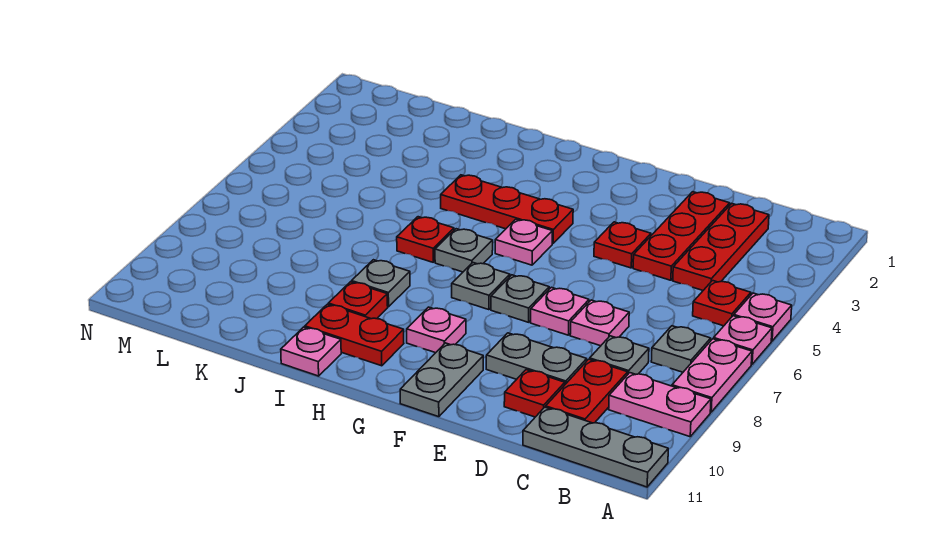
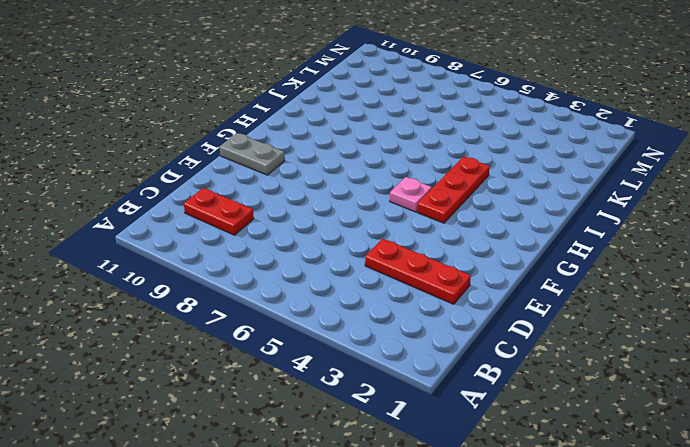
none -> pink 1x1 plate [734,293,792,341]
none -> pink 1x1 plate [714,316,772,364]
none -> pink 1x2 plate [672,339,752,412]

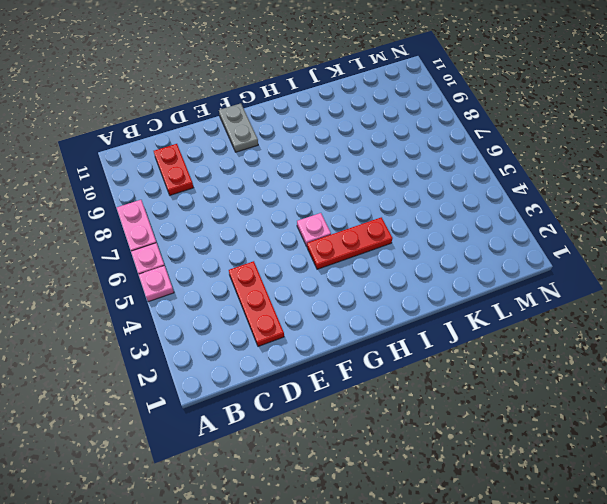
none -> pink 1x2 plate [609,373,711,437]
none -> grey 1x3 plate [523,407,668,487]
none -> red 1x1 plate [693,281,751,326]

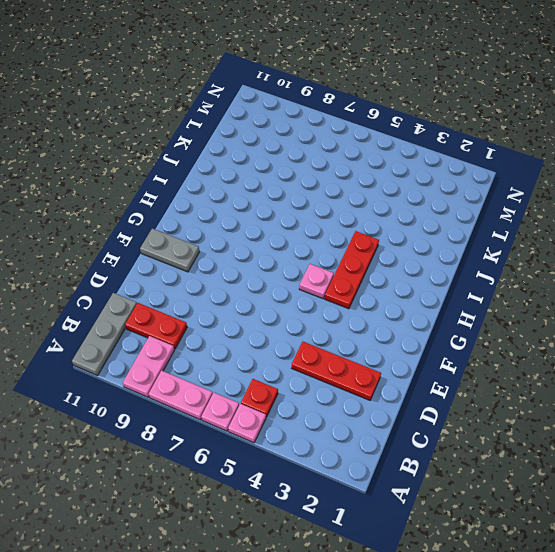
none -> grey 1x1 plate [651,326,711,372]
none -> red 1x3 plate [673,203,769,290]
none -> grey 1x1 plate [590,336,649,374]

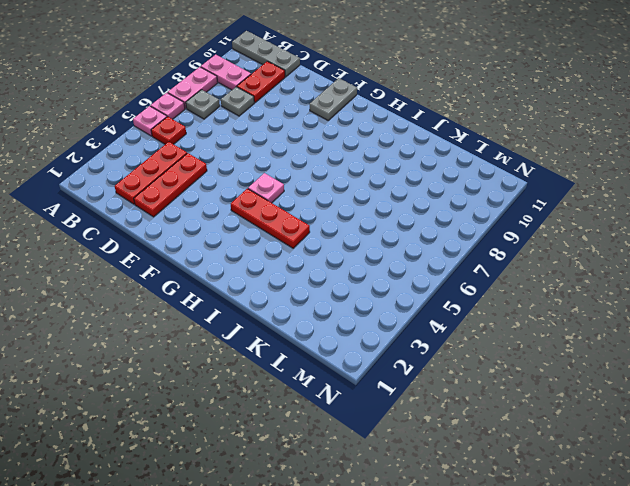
none -> pink 1x1 plate [570,300,629,346]
none -> grey 1x2 plate [486,333,587,384]
none -> red 1x1 plate [504,370,565,417]

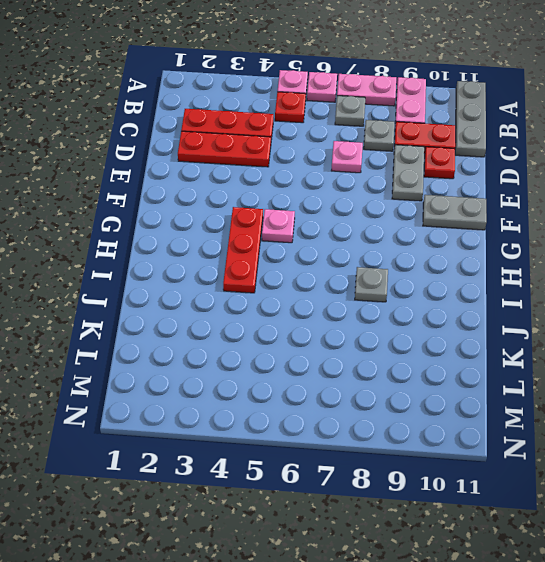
none -> red 1x1 plate [594,222,651,268]
none -> pink 1x1 plate [531,287,589,335]
none -> grey 1x1 plate [491,275,549,322]

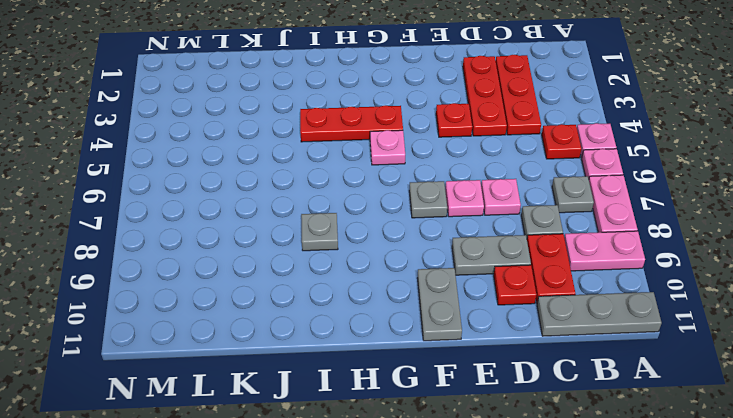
none -> grey 1x1 plate [452,263,510,310]
none -> pink 1x1 plate [407,307,466,353]
none -> grey 1x1 plate [435,229,493,272]

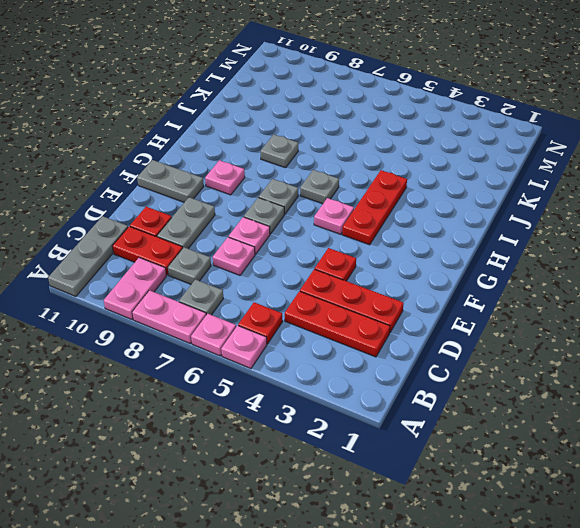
none -> red 1x2 plate [305,304,404,366]
none -> red 1x1 plate [397,217,454,262]
none -> red 1x1 plate [328,282,388,319]

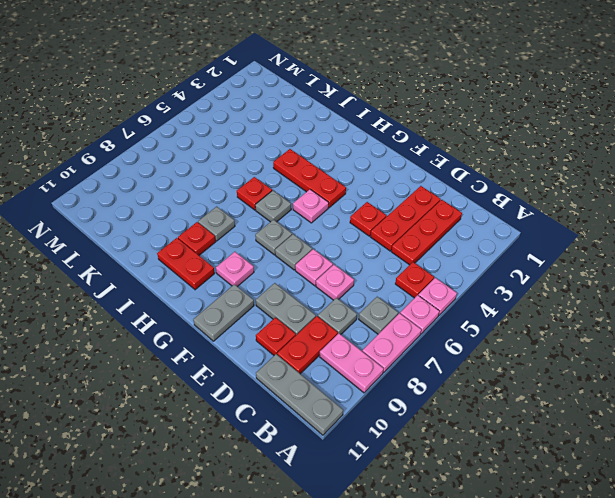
none -> pink 1x1 plate [281,327,341,376]

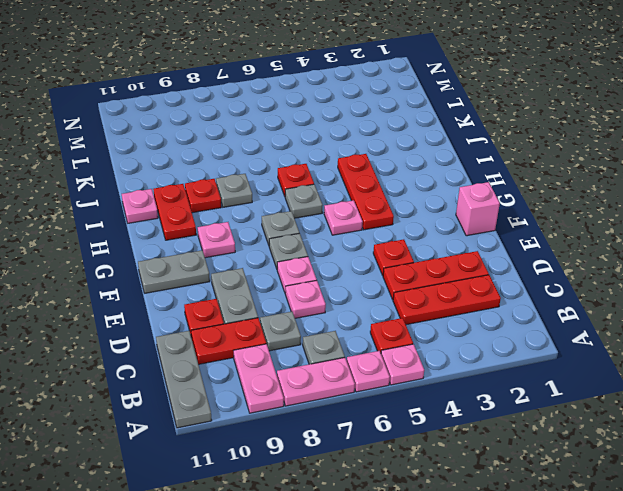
pink 1x1 brick [456,182,500,236] -> none

